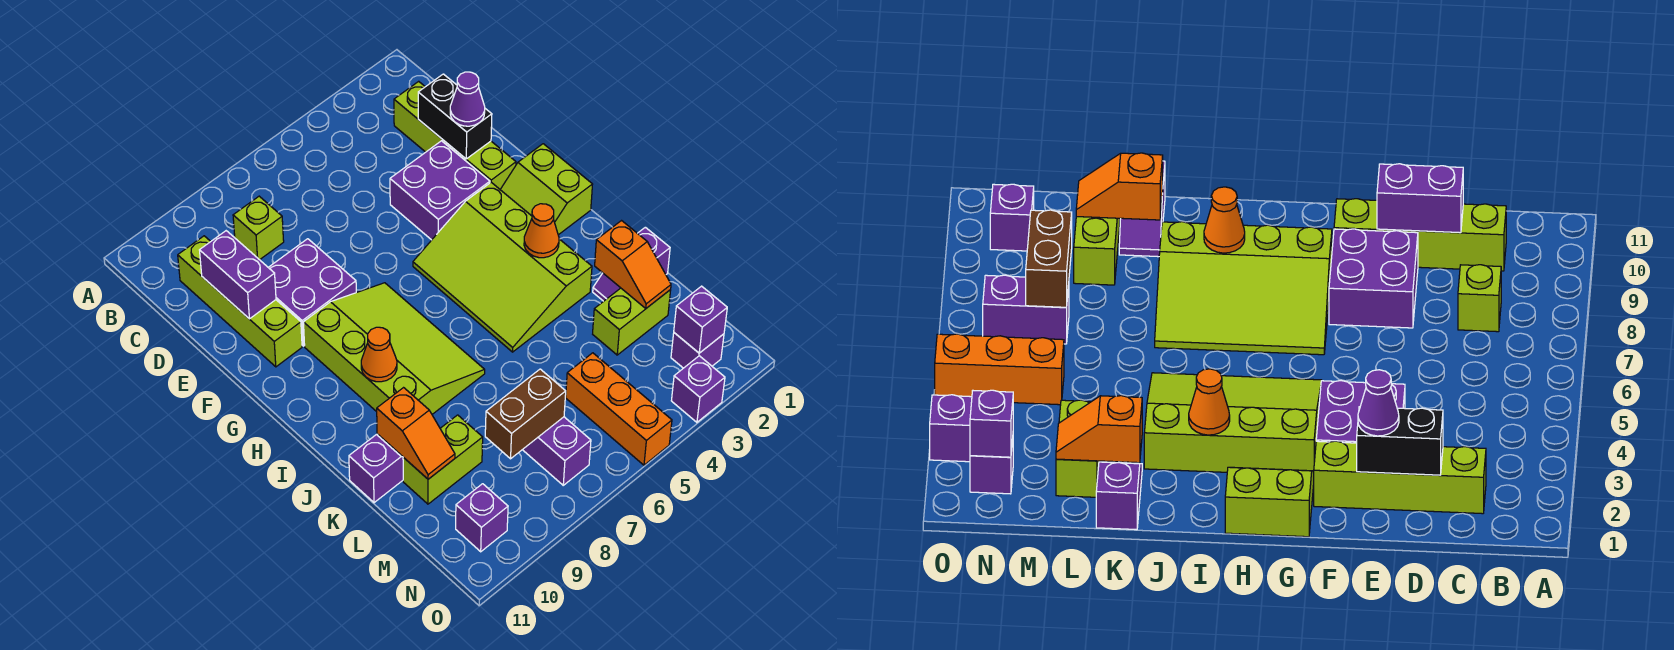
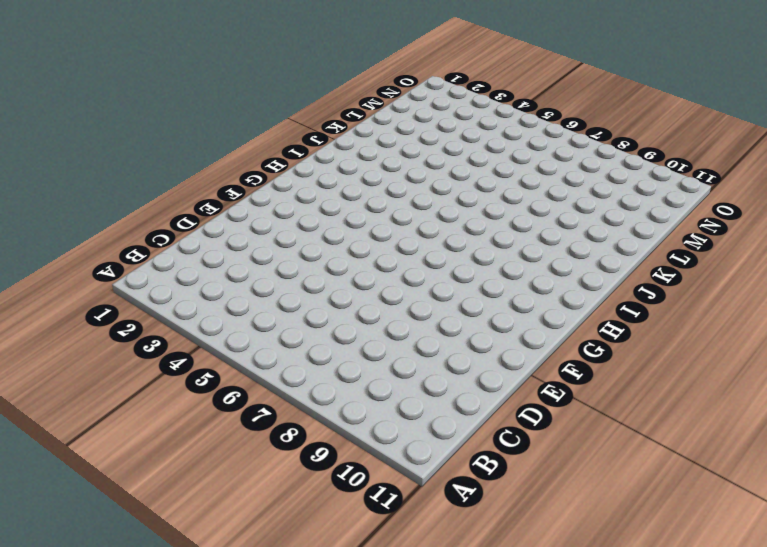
none -> lime 1x4 brick [394,81,516,189]
none -> lime 1x1 brick [233,196,284,260]
none -> lime 1x4 brick [178,236,302,367]

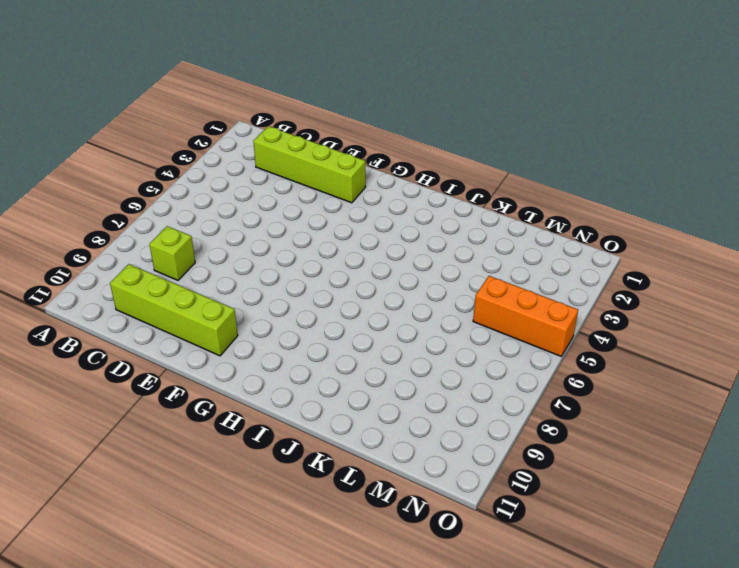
none -> purple 2x2 brick [390,141,490,240]
none -> purple 2x2 brick [268,239,356,346]
none -> lime 2x2 slope [500,144,593,235]

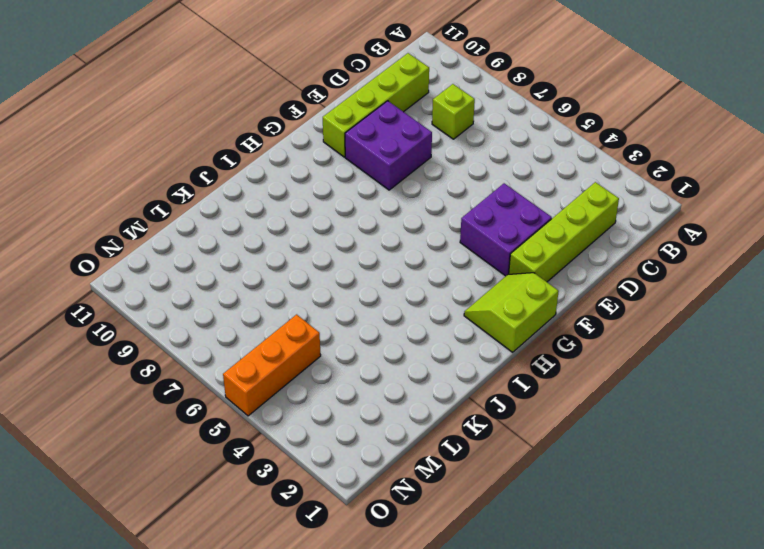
none -> lime 3x4 slope [413,182,592,352]
none -> lime 3x4 slope [303,283,485,414]
none -> purple 1x2 slope [593,227,670,301]

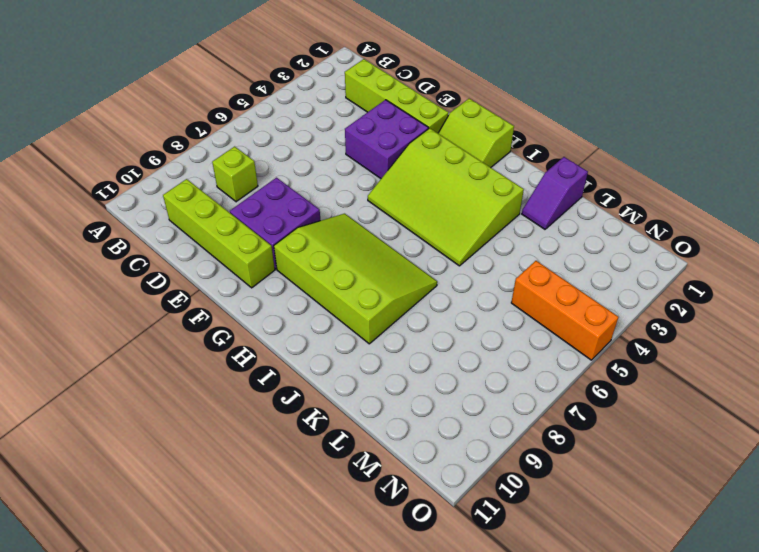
none -> purple 1x2 slope [349,434,403,503]
none -> lime 1x2 brick [593,288,671,355]
none -> lime 1x2 brick [403,415,483,504]

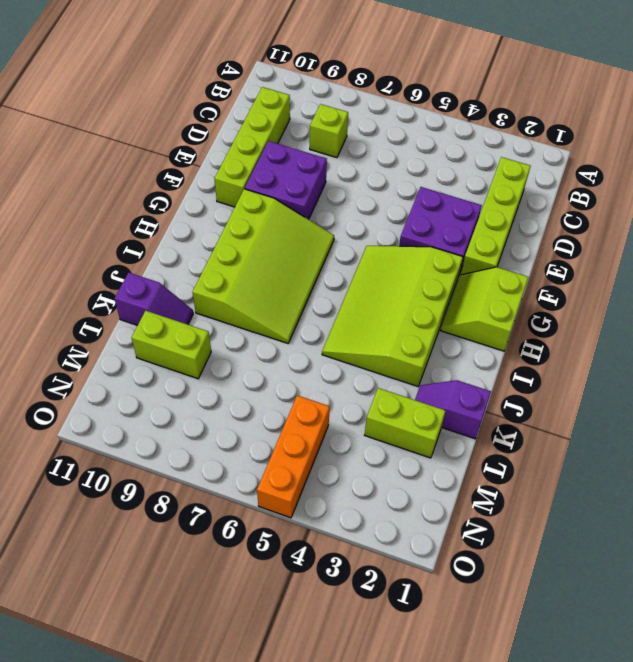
none -> purple 1x2 brick [523,417,591,485]
none -> purple 1x1 brick [671,333,724,368]
none -> purple 1x1 brick [456,484,508,552]

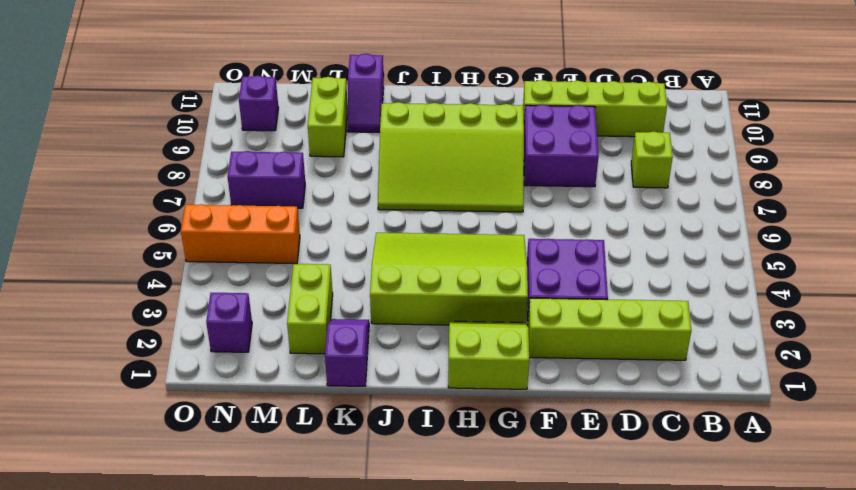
none -> purple 1x1 brick [671,356,725,422]
none -> black 1x2 brick [418,74,492,159]
none -> purple 1x2 brick [200,231,276,319]

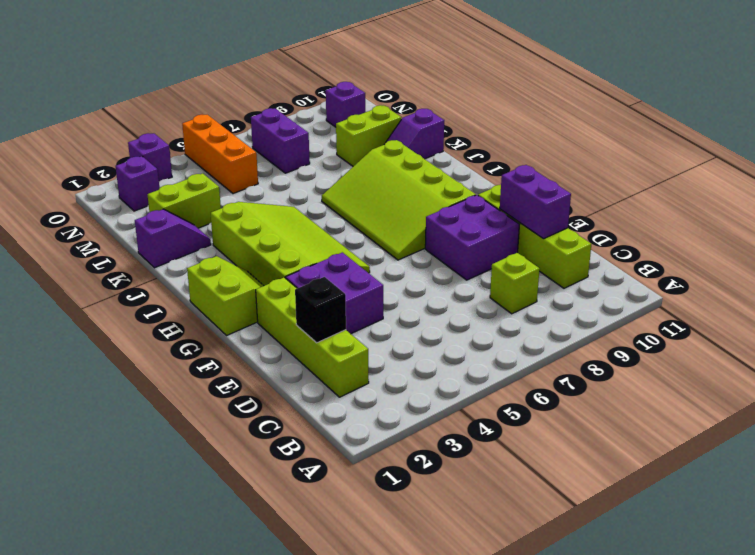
black 1x1 brick [295,277,346,343] -> black 1x2 brick [418,74,492,159]
none -> orange 1x1 cone [524,204,559,258]
none -> orange 1x1 cone [361,327,397,382]
none -> orange 1x2 slope [595,221,671,309]

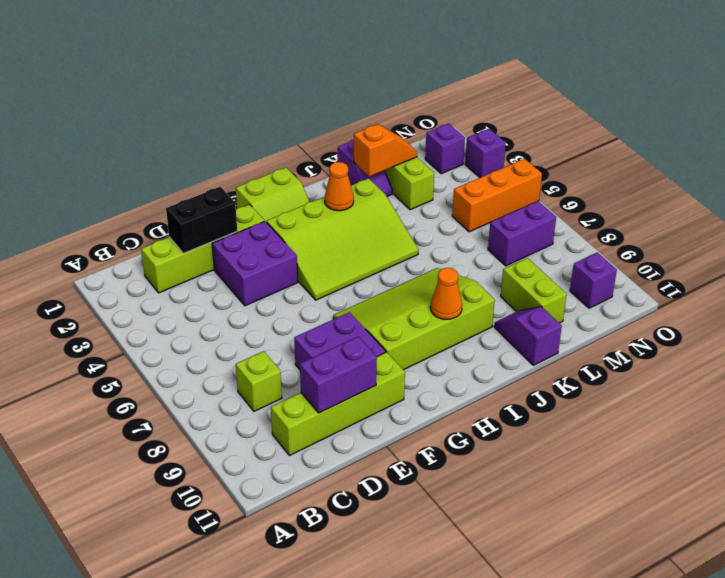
none -> orange 1x2 slope [377,388,455,479]
none -> brown 1x2 brick [485,369,566,459]
none -> purple 1x1 brick [674,286,727,353]

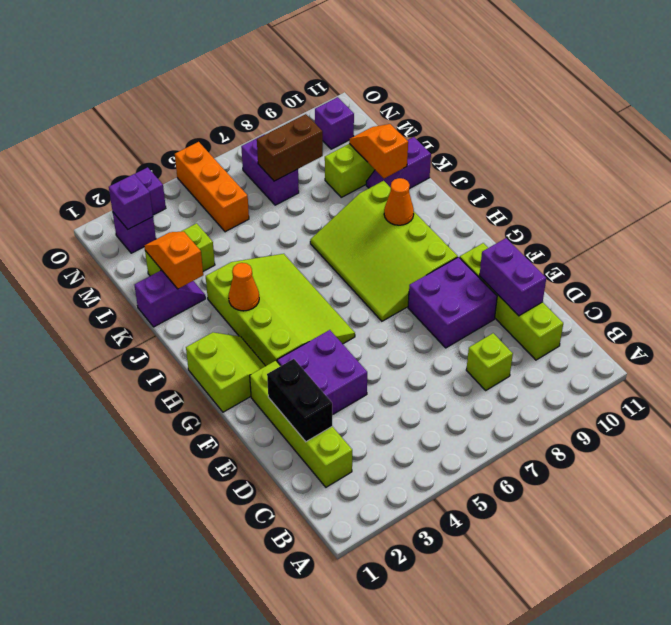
none -> purple 1x1 cone [450,72,485,126]

